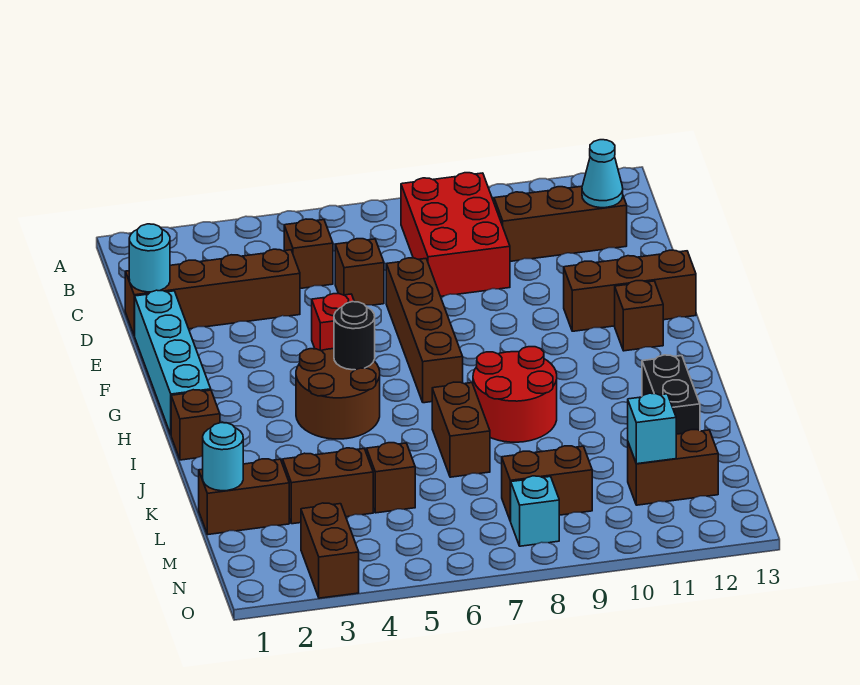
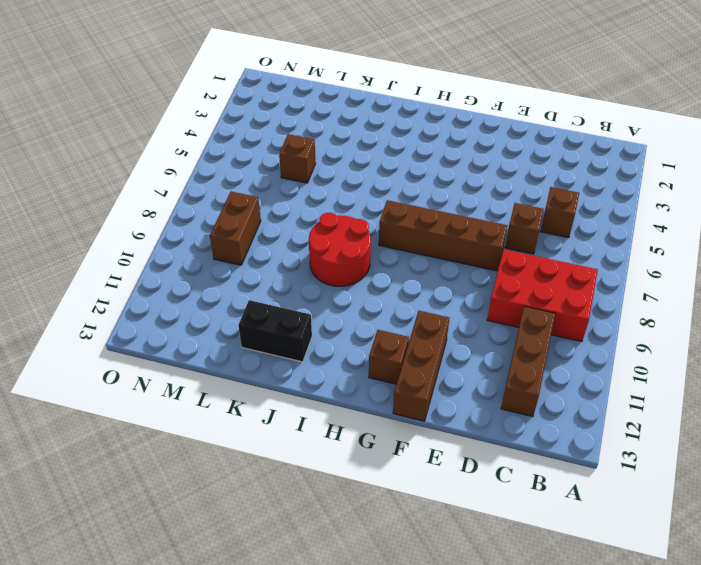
none -> brown 1x4 brick [125,249,300,336]
none -> cyan 1x4 brick [135,290,211,434]
none -> red 1x1 brick [312,294,354,351]

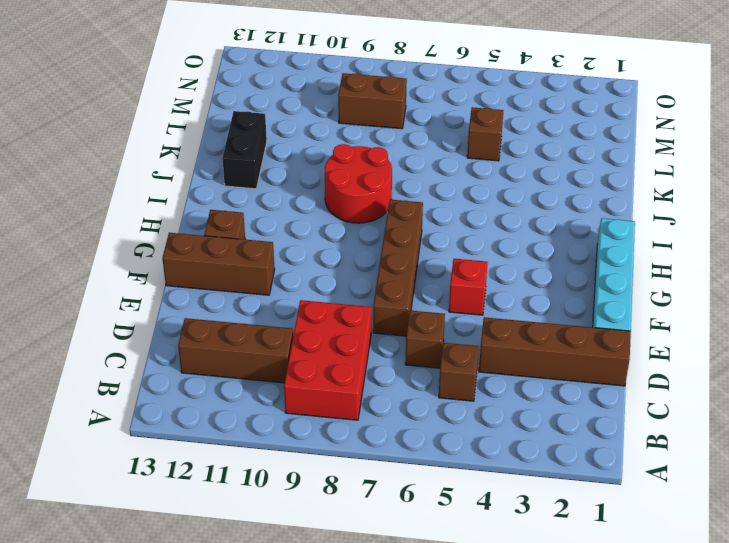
none -> brown 2x2 round brick [296,349,380,439]
none -> brown 1x1 brick [171,390,220,460]
none -> brown 1x2 brick [432,382,490,477]

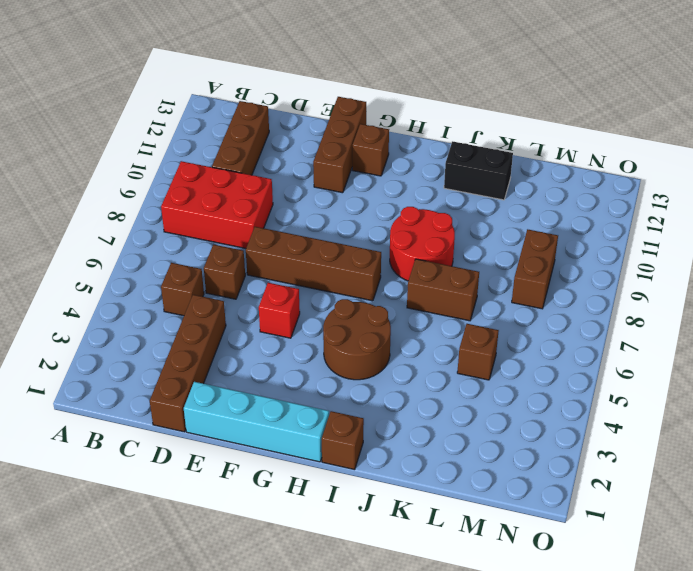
none -> brown 1x2 brick [199,459,289,534]
none -> brown 1x2 brick [283,448,373,524]
none -> brown 1x2 brick [628,430,718,505]

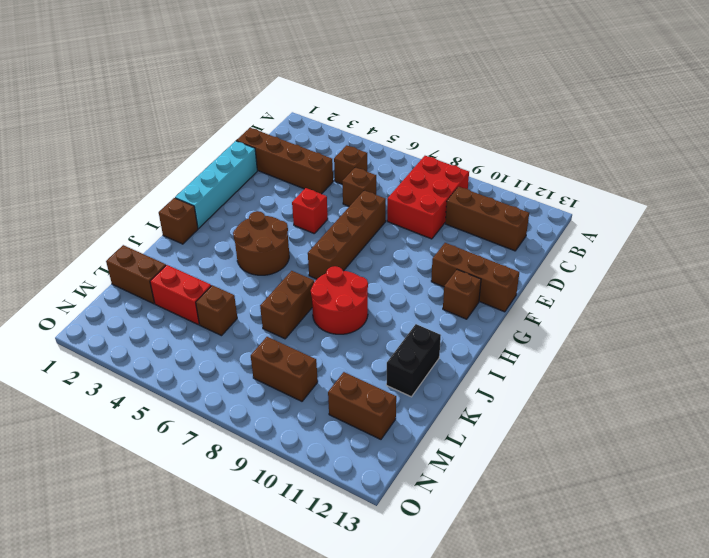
red 1x2 brick [150,265,211,325] -> brown 1x2 brick [283,448,373,524]
none -> brown 1x2 brick [301,503,359,598]
none -> cyan 1x1 brick [511,476,559,546]
none -> cyan 1x1 cone [582,140,623,208]

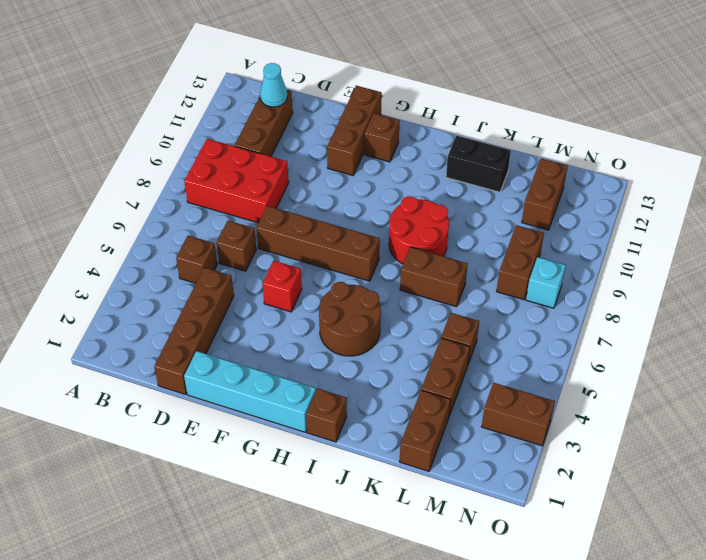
none -> cyan 1x1 round brick [129,224,170,292]
none -> black 1x1 round brick [334,302,375,370]
none -> cyan 1x1 round brick [203,423,243,491]

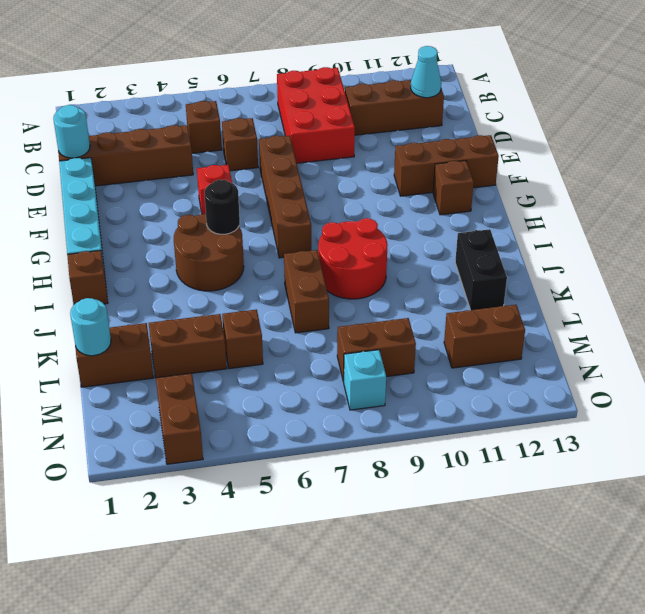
none -> cyan 1x1 brick [628,393,676,464]

